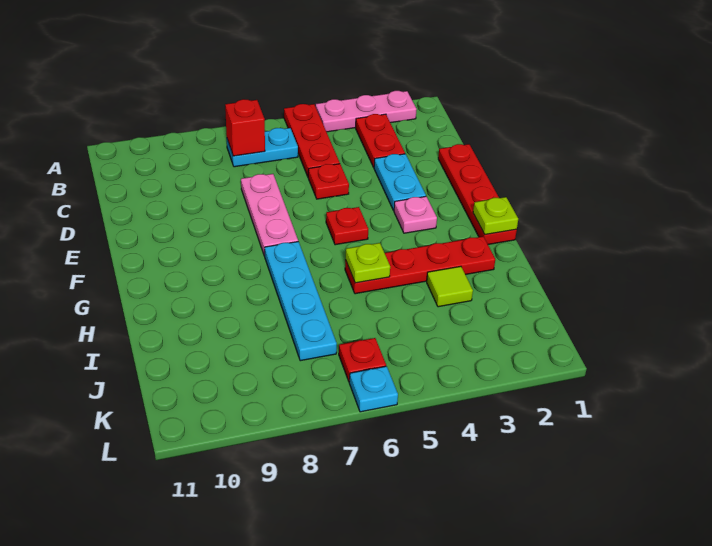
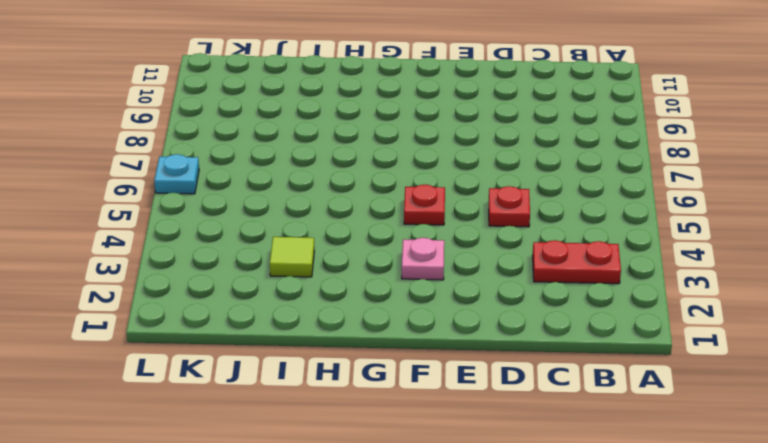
none -> pink 1x3 plate [316,91,417,132]
none -> red 1x3 plate [284,104,340,177]
none -> cyan 1x2 plate [227,128,298,167]

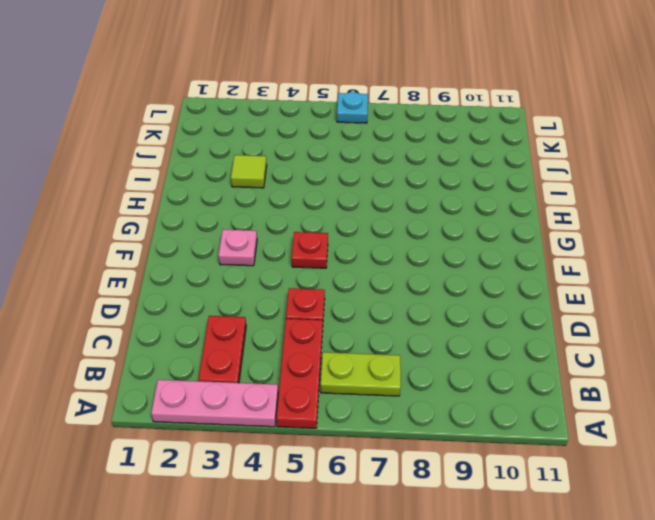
lime 1x2 plate [321,352,401,396] -> cyan 1x2 plate [227,128,298,167]
none -> red 1x4 plate [438,144,517,244]
none -> cyan 1x2 plate [374,154,426,211]
none -> pink 1x3 plate [241,174,298,256]

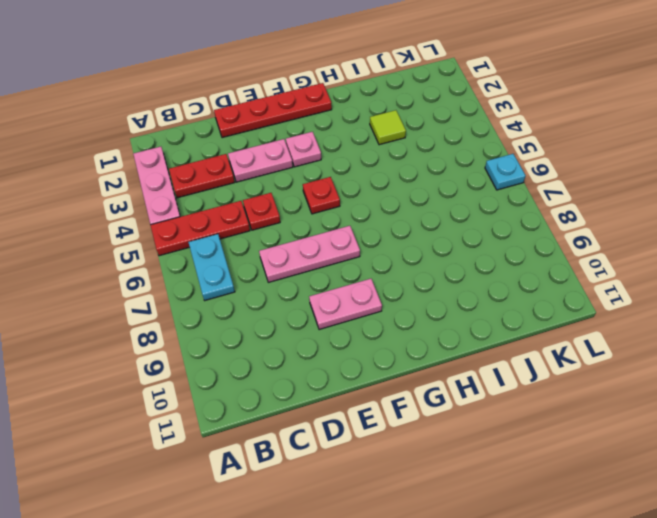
pink 1x2 plate [228,139,293,182] -> cyan 1x2 plate [374,154,426,211]
pink 1x2 plate [309,279,382,330] -> none
none -> cyan 1x4 plate [265,242,337,361]
none -> red 1x4 plate [345,237,495,294]
none -> red 1x1 plate [339,338,386,381]

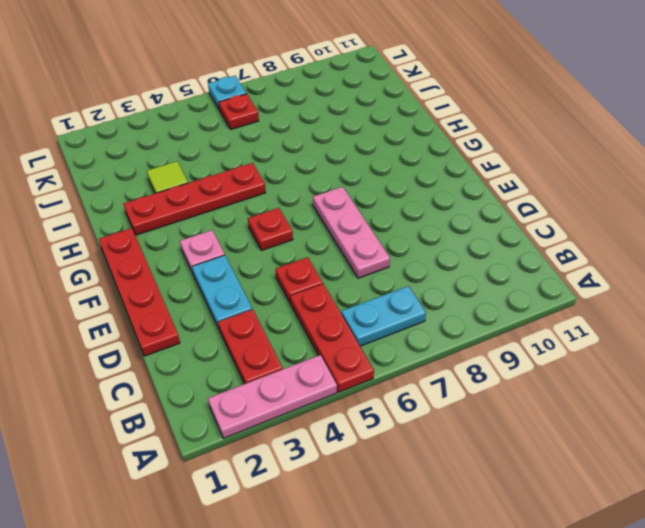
none -> cyan 1x4 plate [265,242,337,361]
none -> red 1x1 brick [225,99,265,156]
none -> lime 1x1 plate [473,197,518,235]

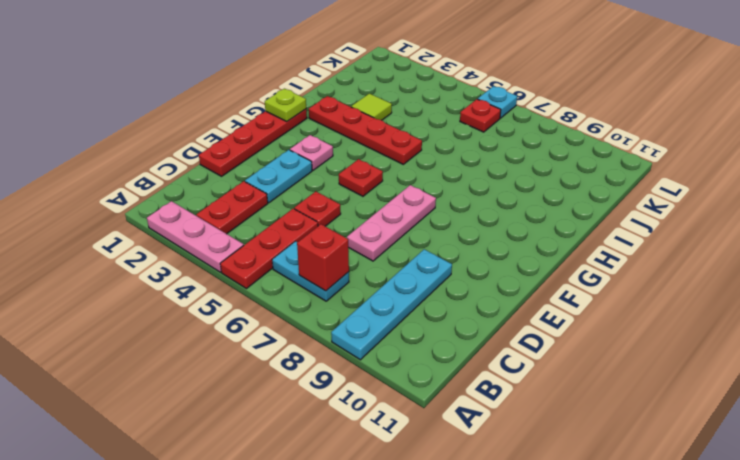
cyan 1x4 plate [331,249,452,360] -> cyan 1x4 plate moved to [265,242,337,361]
none -> lime 1x1 plate [346,243,390,283]

